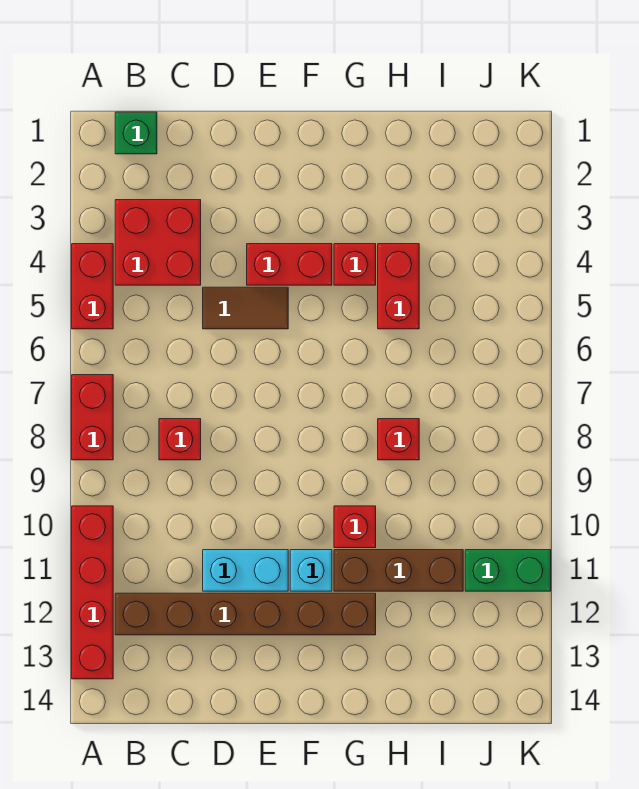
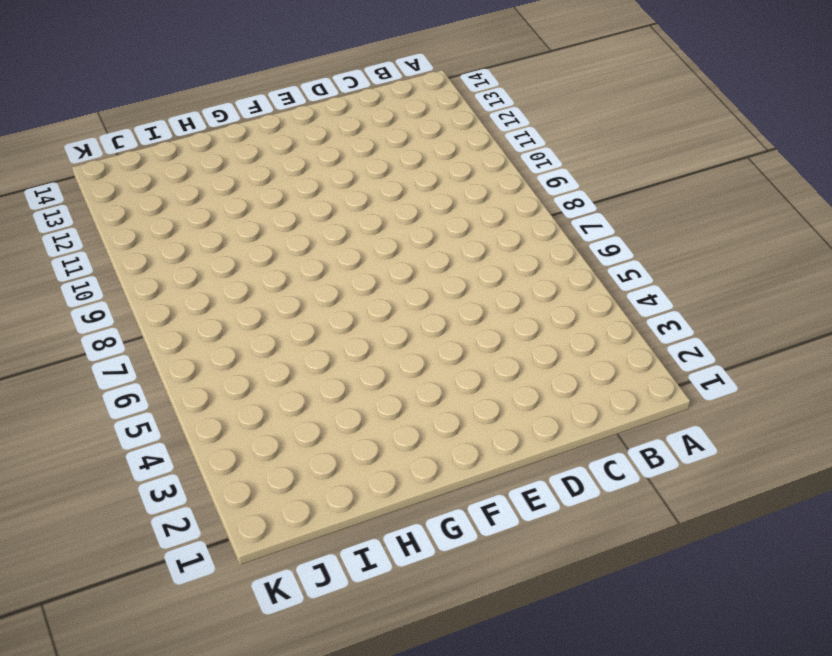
none -> red 1x2 brick [72,244,113,329]
none -> red 1x2 brick [72,375,113,460]
none -> red 1x4 brick [72,506,113,679]

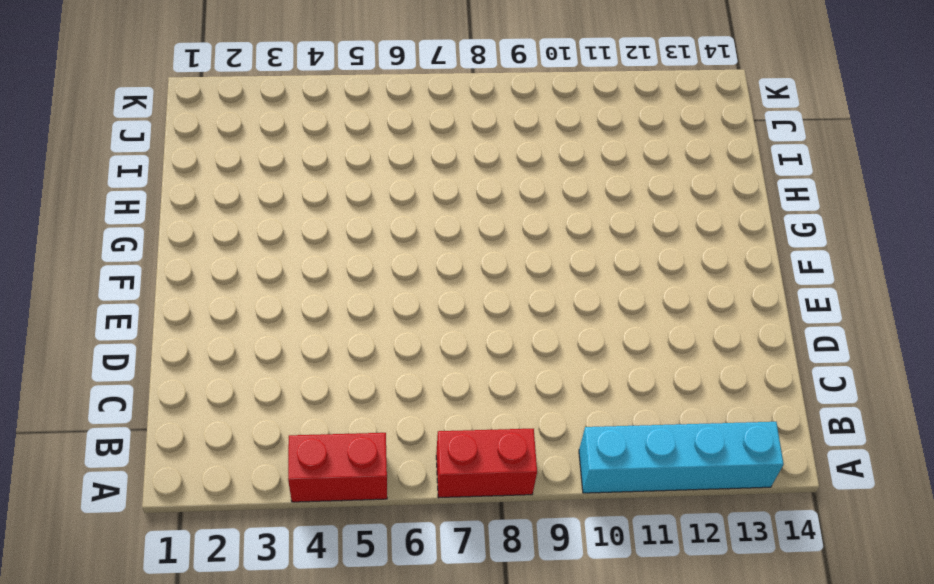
cyan 1x4 brick [579,422,784,493] -> red 1x4 brick [72,506,113,679]
none -> green 1x1 brick [115,112,157,154]
none -> red 2x2 brick [115,200,201,285]
none -> brown 1x6 brick [115,593,376,635]

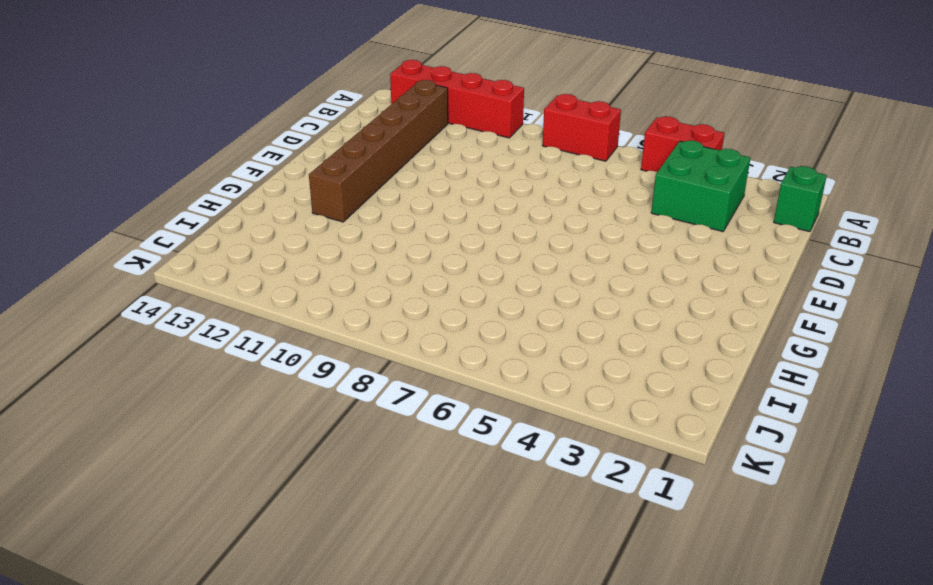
green 2x2 brick [651,140,750,232] -> red 2x2 brick [115,200,201,285]
none -> red 1x1 brick [159,419,201,460]
none -> brown 1x2 tile [203,287,288,329]
none -> cyan 1x2 brick [203,550,288,591]

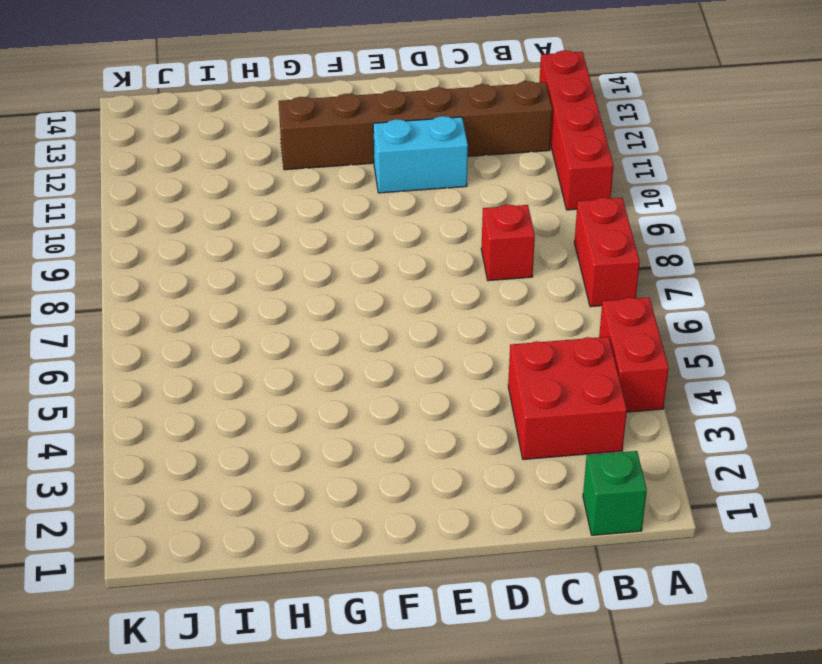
none -> brown 1x2 tile [203,287,288,329]
none -> red 1x2 brick [247,244,332,285]
none -> cyan 1x1 brick [290,550,332,591]

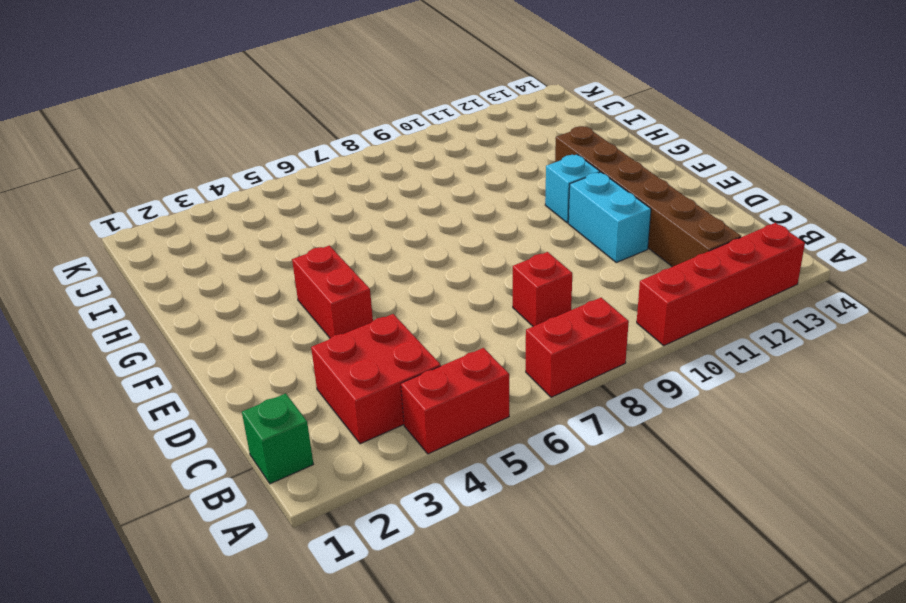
none -> brown 1x2 tile [203,287,288,329]
none -> red 1x1 brick [334,244,376,285]
none -> red 1x1 brick [334,506,376,548]

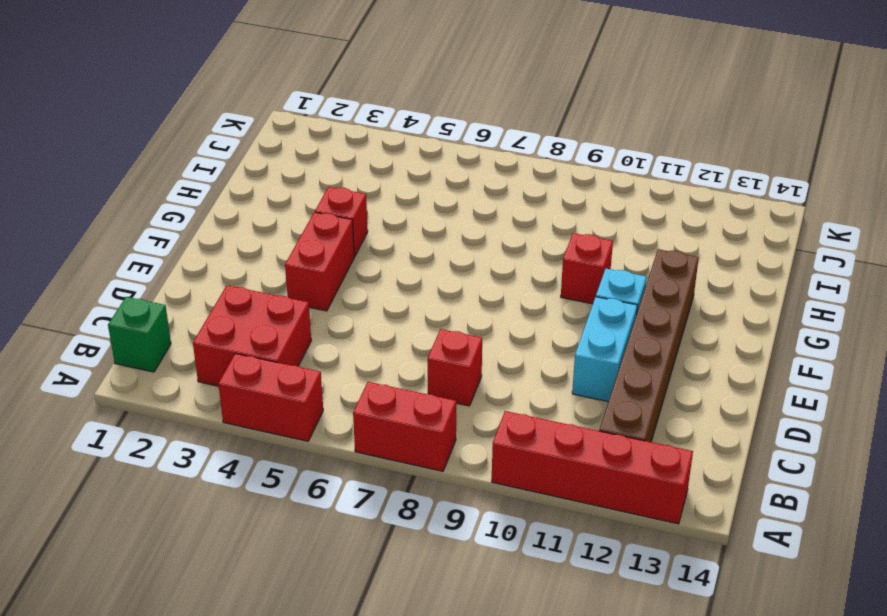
none -> brown 1x2 tile [203,287,288,329]
none -> brown 1x3 brick [334,550,463,591]
none -> red 1x2 brick [378,244,419,329]

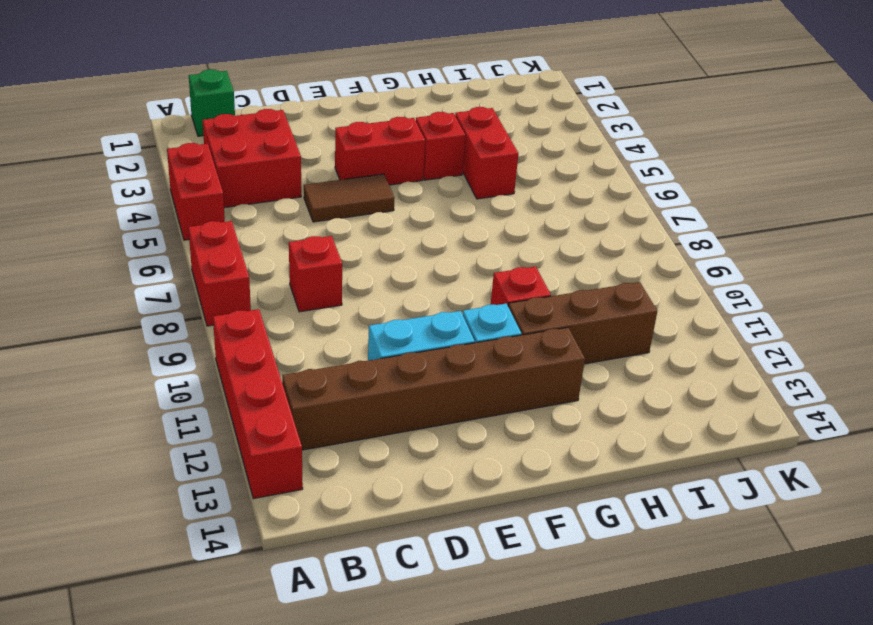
none -> red 1x1 brick [378,419,419,460]
none -> green 1x2 brick [465,550,551,591]

